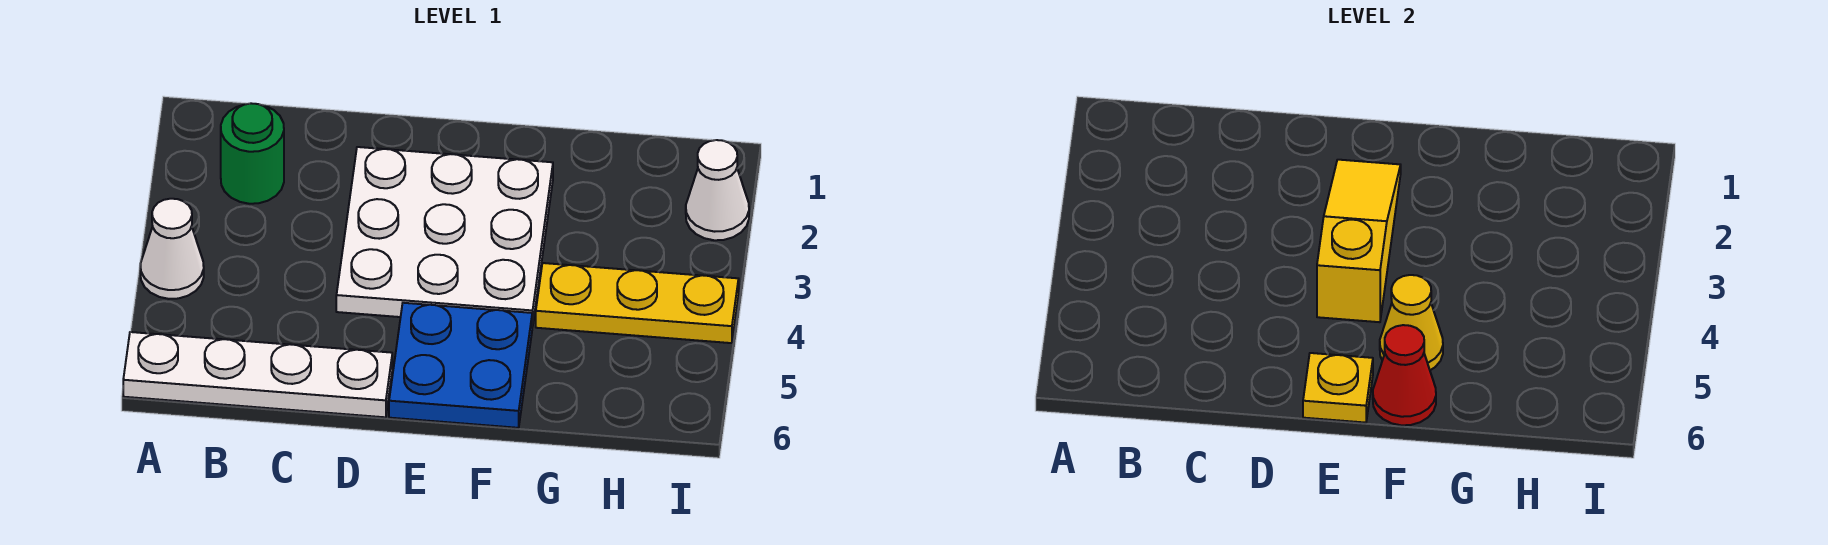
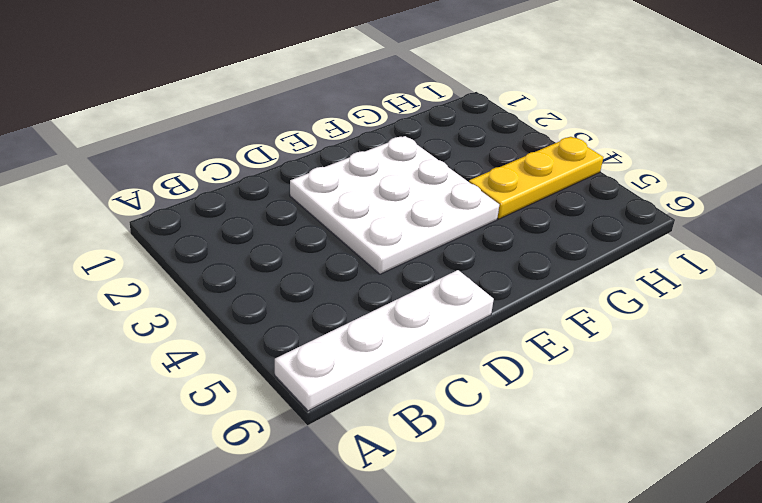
none -> white 1x1 cone [140,199,204,299]
none -> green 1x1 round brick [221,103,284,204]

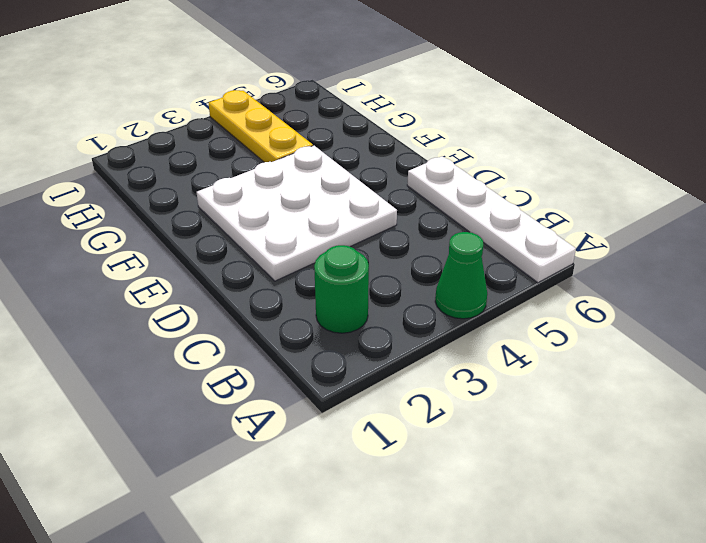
green 1x1 cone [435,232,487,319] -> white 1x1 cone [140,199,204,299]
none -> blue 2x2 plate [389,303,532,428]
none -> white 1x1 cone [686,140,749,240]

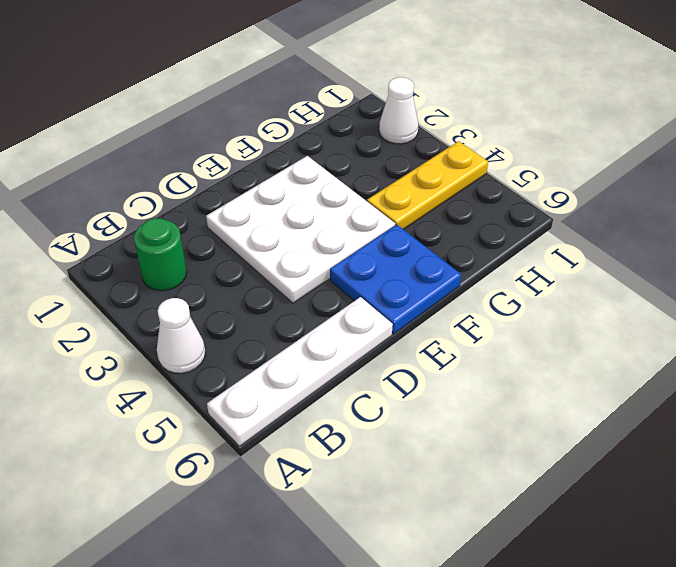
none -> yellow 1x3 slope [1317,160,1401,322]
none -> yellow 1x1 plate [1303,353,1373,423]

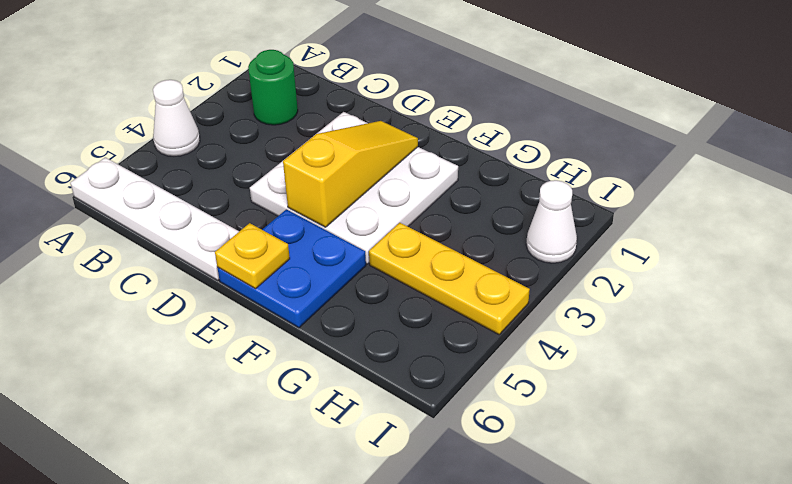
none -> yellow 1x1 cone [1380,275,1443,370]
none -> red 1x1 cone [1373,325,1436,425]

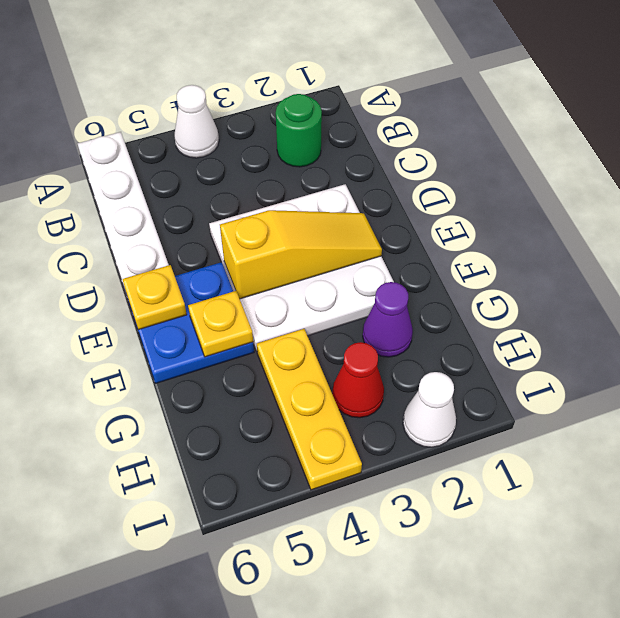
yellow 1x1 plate [188,291,253,357] -> yellow 1x1 cone [1380,275,1443,370]
purple 1x1 cone [363,282,413,357] -> none
red 1x1 cone [332,342,384,418] -> red 1x1 cone moved to [1373,325,1436,425]

